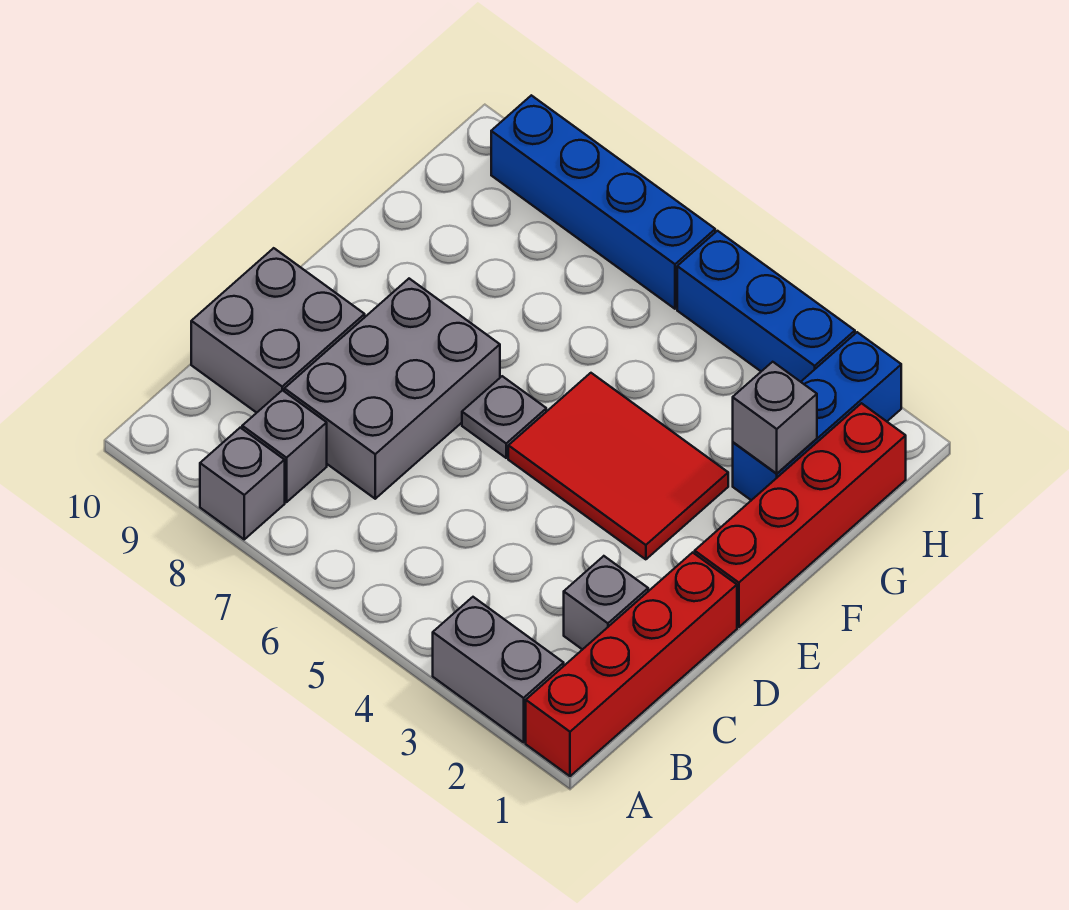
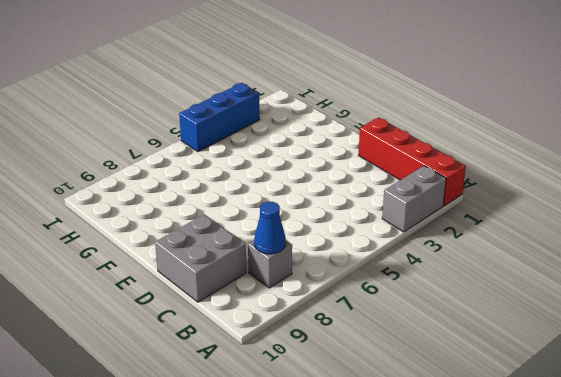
blue 1x1 cone [254,202,286,254] -> none
none -> grey 1x1 brick [200,428,285,539]
none -> grey 1x1 brick [564,556,648,650]
none -> grey 2x3 brick [284,279,500,499]

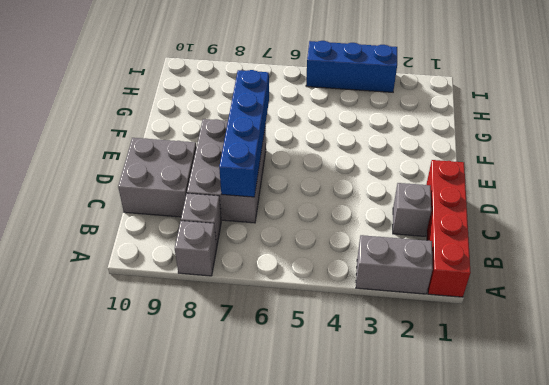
blue 1x4 brick [219,70,269,197] -> blue 1x4 brick turned to [491,95,715,309]
none -> red 1x4 brick [695,403,906,627]
none -> red 2x3 tile [508,373,728,559]
none -> grey 1x1 plate [462,376,546,458]

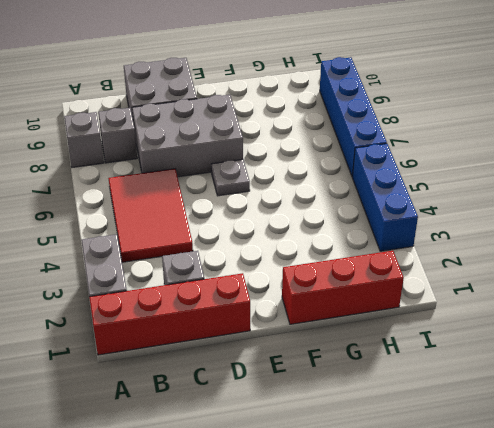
red 2x3 tile [108,169,193,262] -> red 2x3 tile moved to [508,373,728,559]
red 1x3 brick [282,251,404,324] -> red 1x4 brick [695,403,906,627]
none -> blue 1x3 brick [733,332,901,500]
none -> grey 1x1 brick [733,362,817,474]

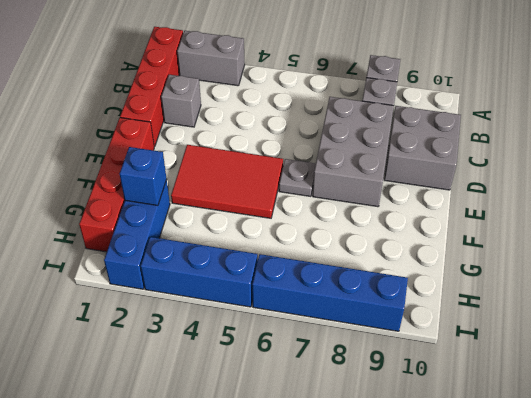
blue 1x1 brick [120,147,167,205] -> grey 1x1 brick [733,362,817,474]

